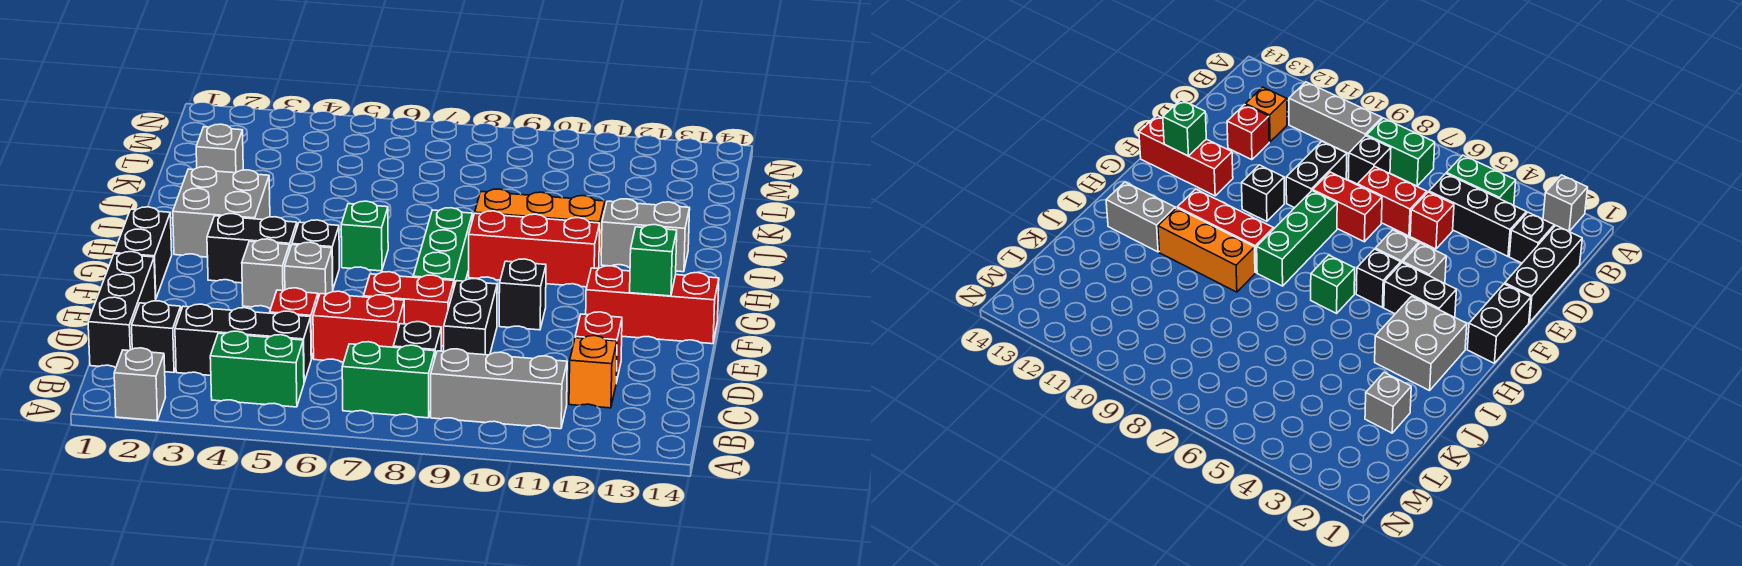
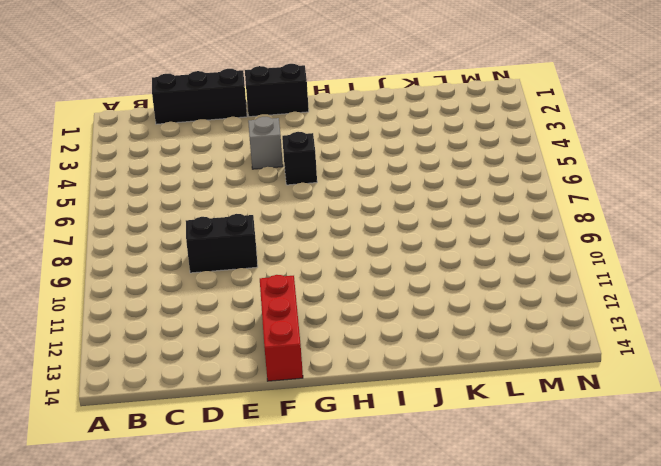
none -> grey 1x1 brick [114,348,166,421]
none -> green 1x2 brick [210,331,304,407]
none -> green 1x2 brick [342,342,435,418]

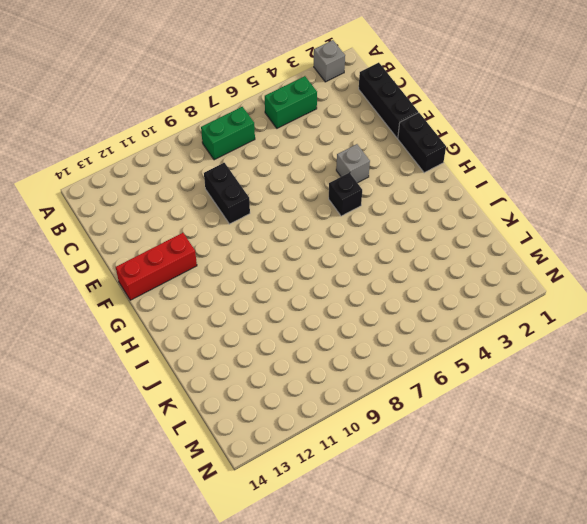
none -> grey 1x3 brick [431,349,567,429]
none -> black 1x1 brick [132,301,181,372]
none -> black 1x3 brick [175,304,311,382]

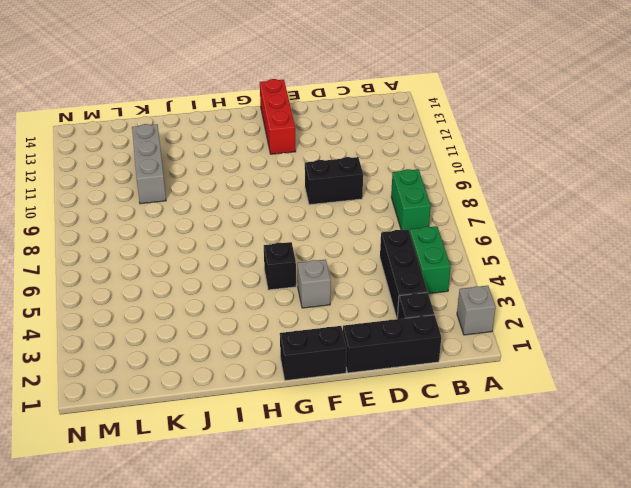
grey 1x3 brick [132,124,166,204] -> grey 1x3 brick moved to [431,349,567,429]
none -> black 1x1 brick [393,322,441,356]
none -> orange 1x1 brick [569,336,617,408]
none -> red 1x1 brick [270,288,318,359]

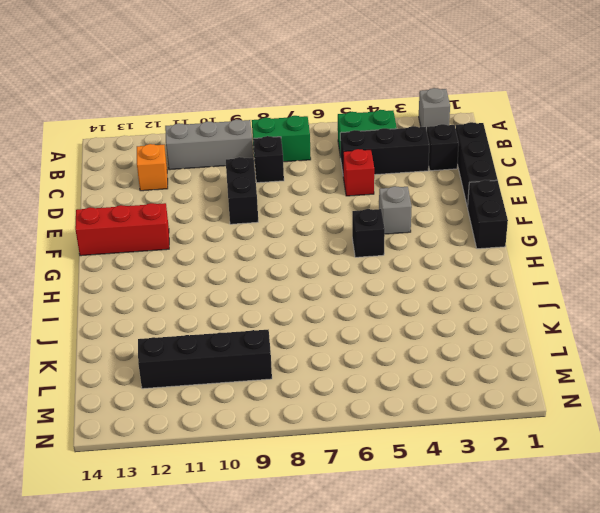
black 1x4 brick [138,330,272,389] -> none
none -> red 1x2 brick [313,291,404,362]
none -> red 1x1 brick [575,312,622,382]
none -> red 1x2 brick [363,272,454,346]

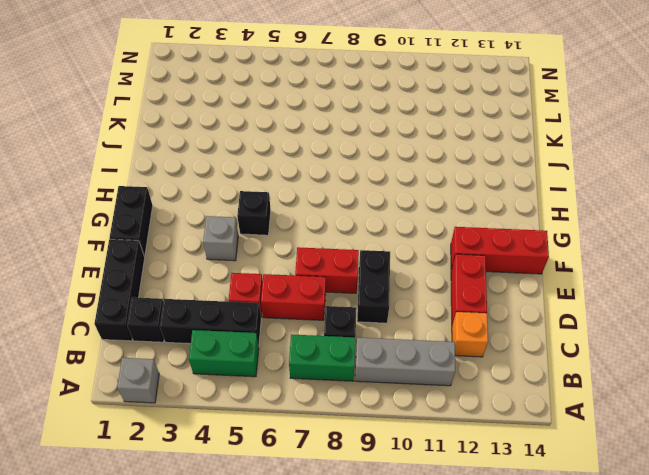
red 1x2 brick [451,254,487,325] -> red 1x1 brick [575,312,622,382]
none -> grey 1x1 brick [285,242,333,298]
none -> green 1x3 brick [413,208,472,286]
none -> black 1x1 brick [499,259,546,330]

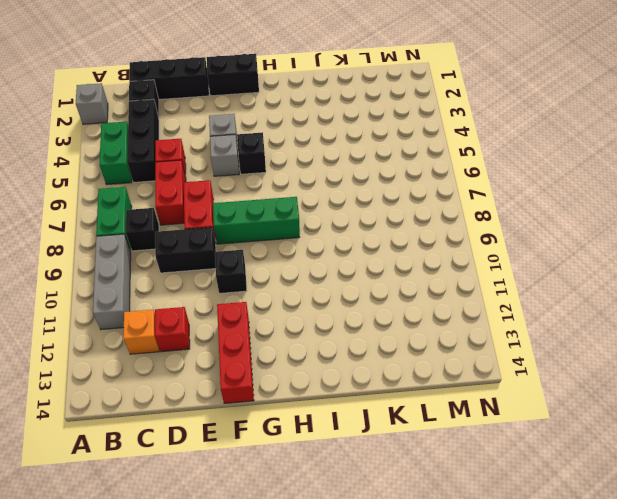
none -> black 1x2 brick [207,214,297,283]
none -> grey 2x2 brick [173,167,270,257]
none -> green 1x1 brick [341,201,388,271]

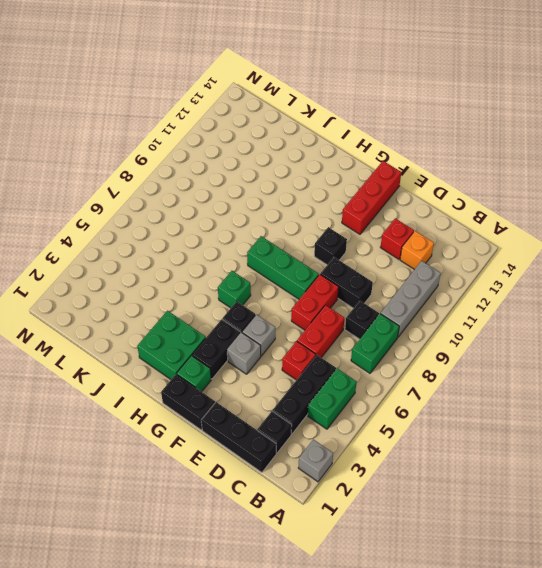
green 1x1 brick [177,356,211,392] -> green 1x1 brick moved to [630,225,677,296]
green 2x2 brick [137,311,206,379] -> grey 2x2 brick [173,167,270,257]
none -> red 1x3 brick [469,211,600,287]
none -> orange 1x3 brick [475,189,605,263]
none -> grey 1x2 brick [601,199,690,272]

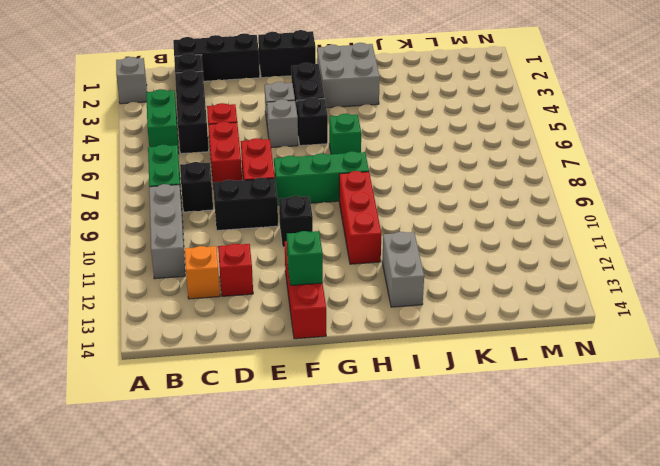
none -> orange 1x3 brick [475,189,605,263]
none -> grey 1x1 brick [196,124,243,173]

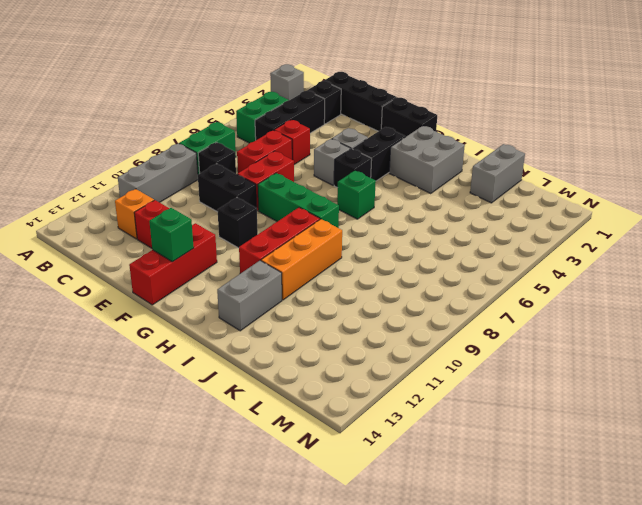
grey 1x2 brick [470,144,525,203] -> grey 1x1 brick [196,124,243,173]

